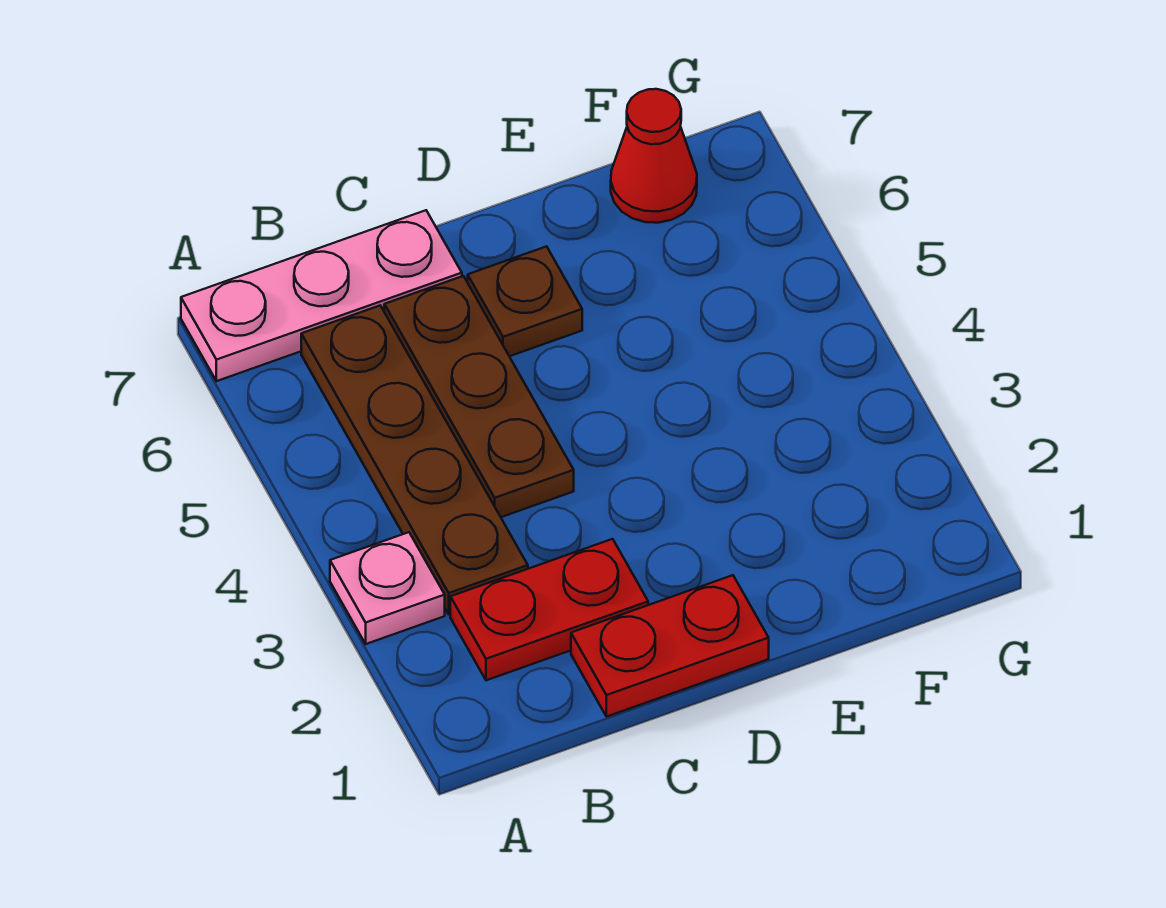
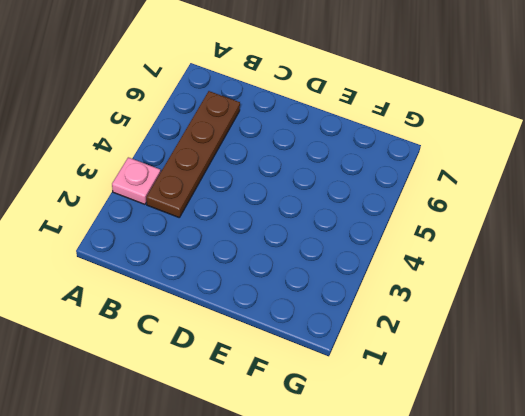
none -> pink 1x3 plate [181,210,462,381]
none -> red 1x2 plate [450,539,648,680]

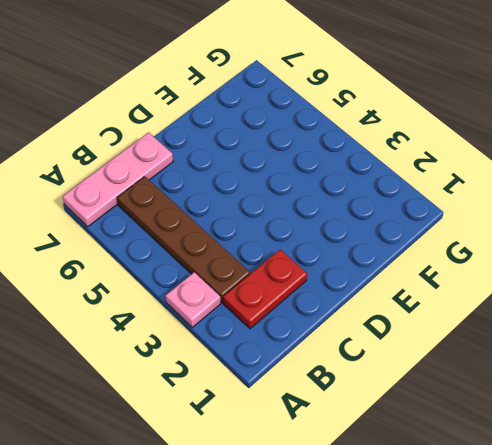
none -> red 1x2 plate [571,575,769,717]
none -> brown 1x3 plate [384,276,574,517]

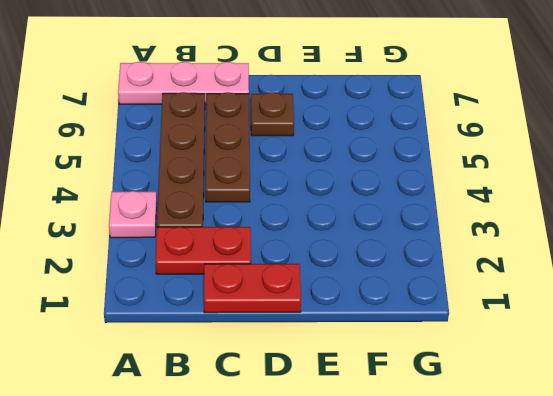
none -> red 1x1 cone [611,89,697,223]

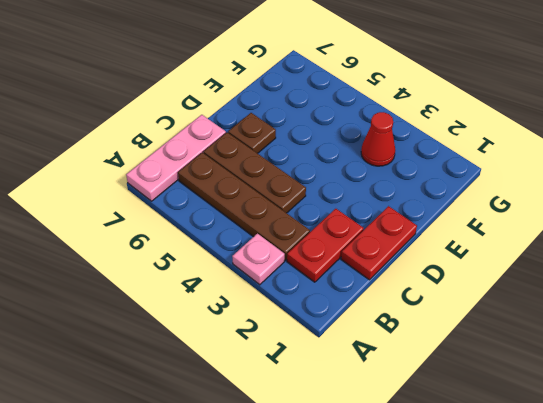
red 1x1 cone [361,112,395,166] -> red 1x1 cone moved to [611,89,697,223]

